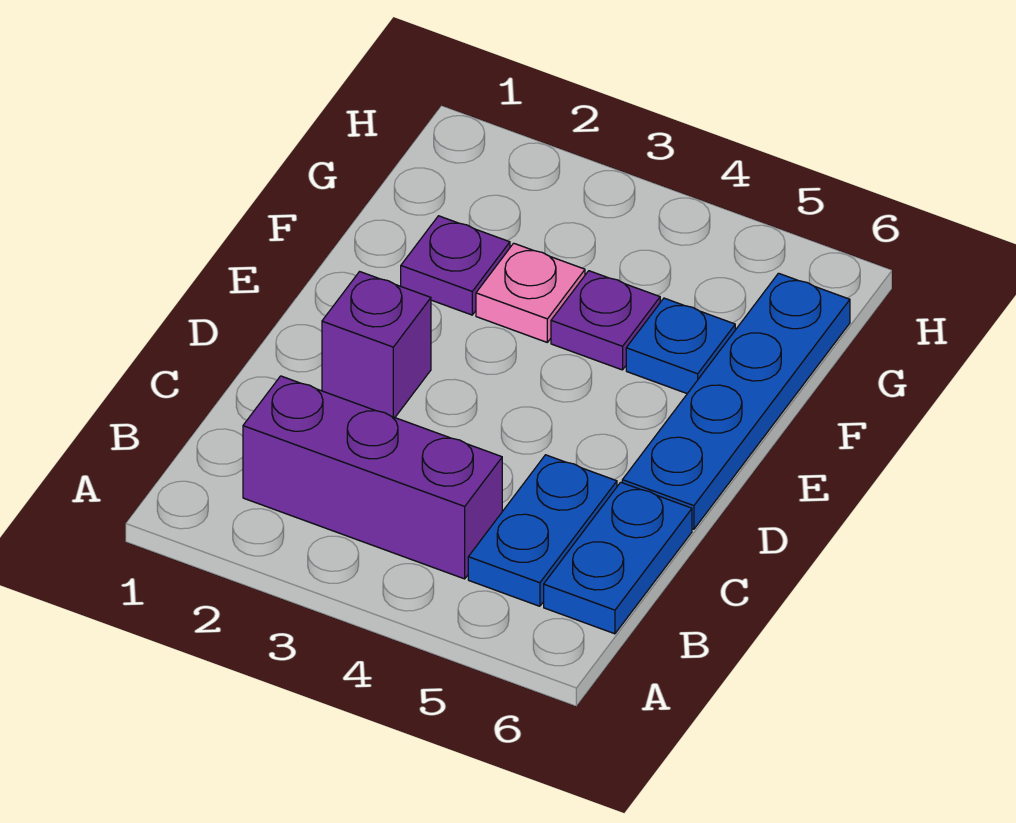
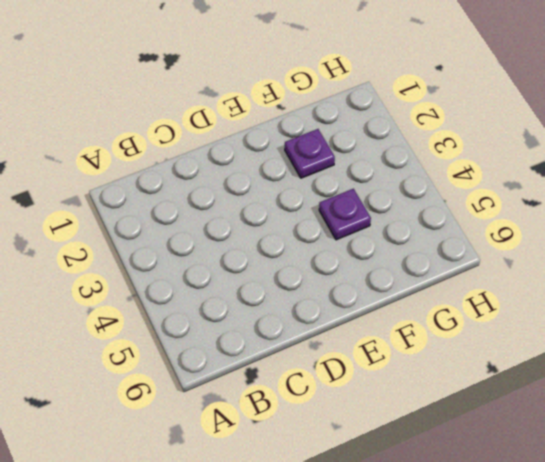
none -> purple 1x3 brick [243,376,502,579]
none -> blue 1x2 plate [468,455,617,606]

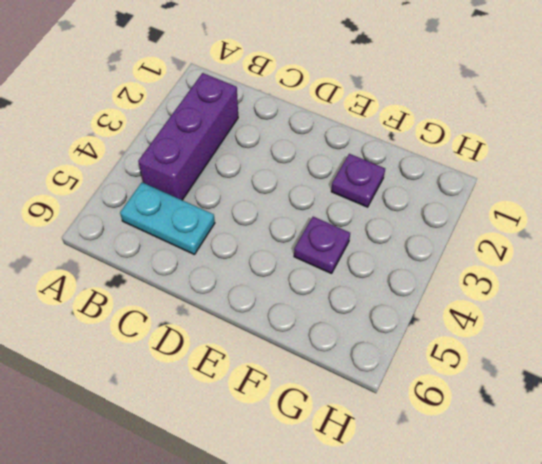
cyan 1x2 plate [120,182,215,254] -> blue 1x2 plate [468,455,617,606]
none -> blue 1x2 plate [544,482,692,634]
none -> purple 1x1 brick [322,272,431,417]

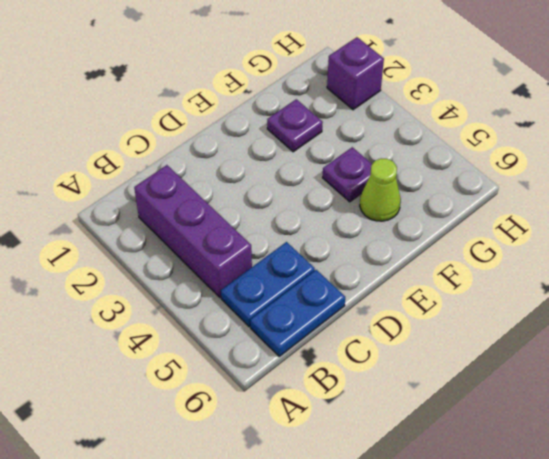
lime 1x1 cone [360,158,401,221] -> blue 1x1 plate [626,298,735,394]
purple 1x1 brick [327,37,384,110] -> purple 1x1 brick moved to [322,272,431,417]
none -> blue 1x4 plate [622,273,850,529]
none -> pink 1x1 plate [476,243,585,342]

